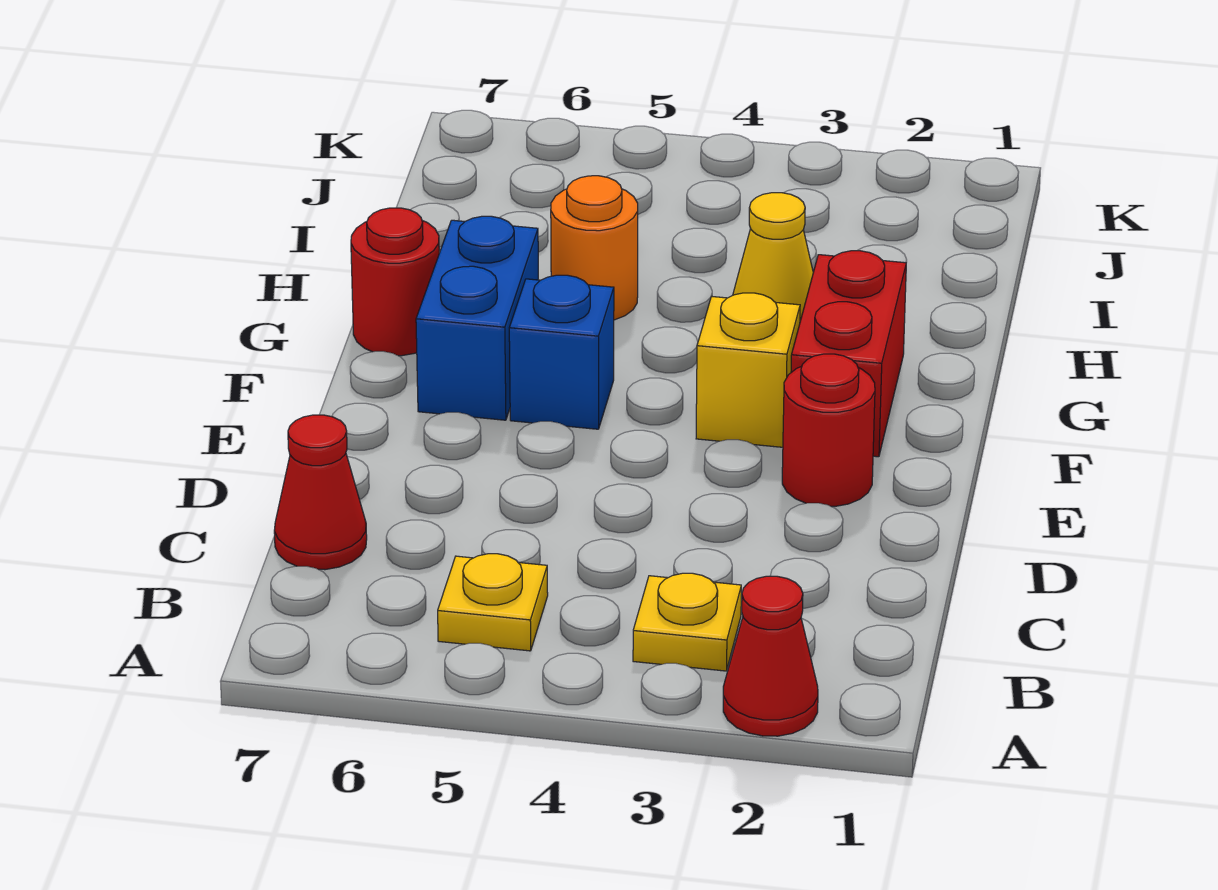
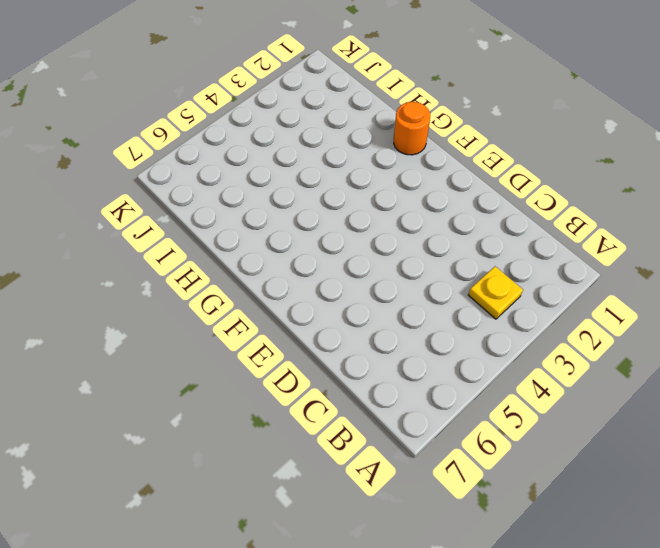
orange 1x1 round brick [394,102,430,155] -> orange 1x1 round brick moved to [551,176,638,320]
none -> red 1x1 cone [723,576,818,736]
none -> yellow 1x1 plate [438,554,548,651]
none -> red 1x1 cone [274,415,367,570]

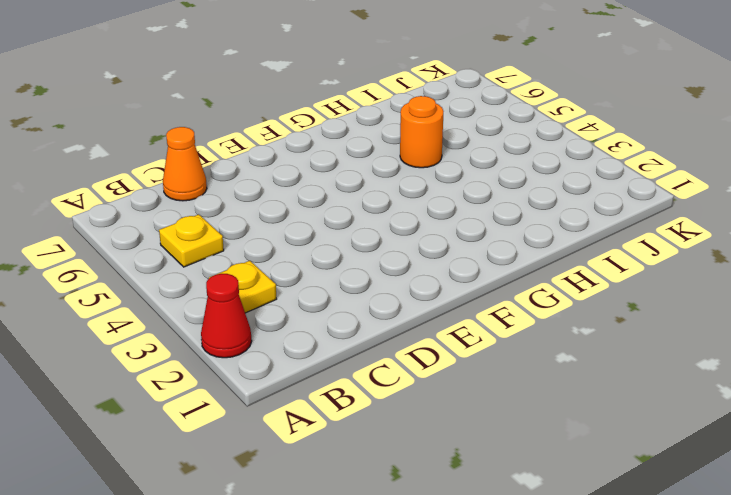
orange 1x1 cone [163,127,207,201] -> red 1x1 cone [274,415,367,570]
none -> red 1x1 round brick [782,354,875,506]
none -> red 1x2 brick [791,251,906,457]
none -> yellow 1x1 brick [696,293,800,447]

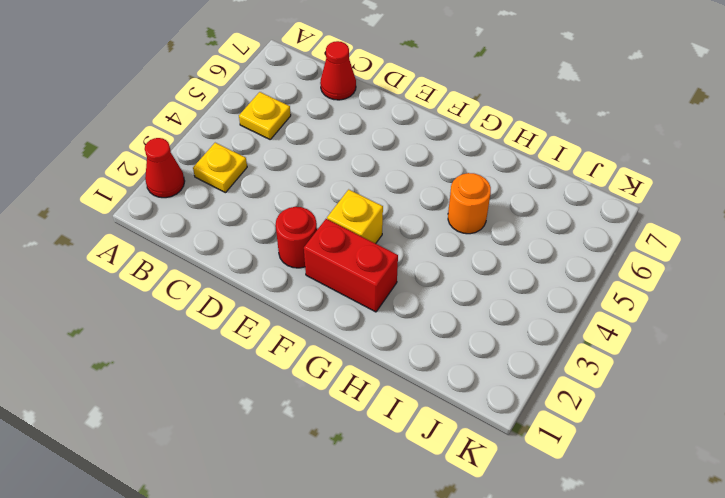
none -> blue 1x1 brick [509,275,614,429]
none -> blue 1x2 brick [416,216,538,420]
none -> red 1x1 round brick [351,208,439,356]

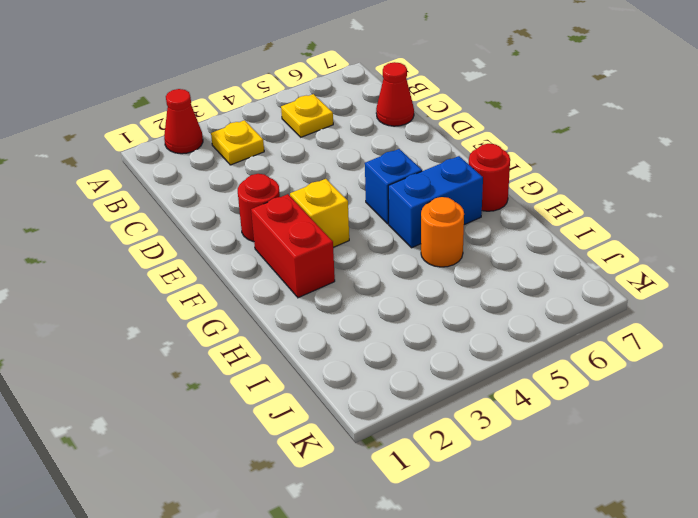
blue 1x2 brick [388,156,483,248] -> blue 1x2 brick turned to [416,216,538,420]
none -> yellow 1x1 cone [733,193,813,321]

